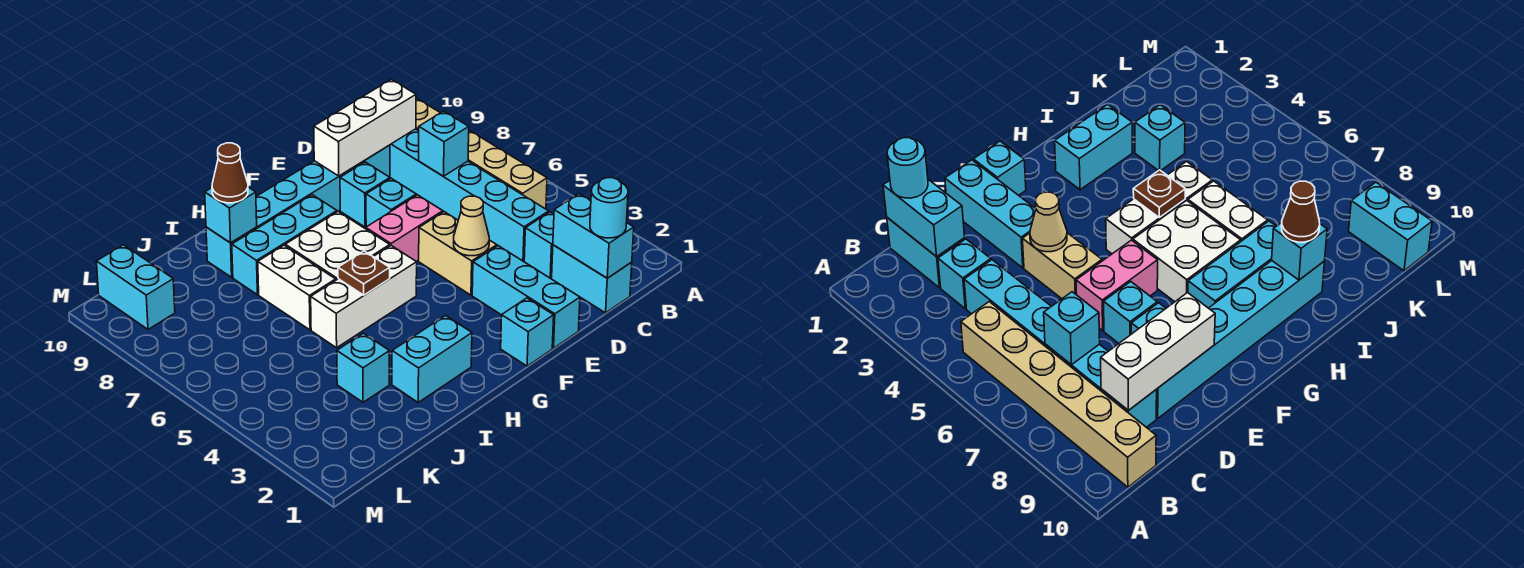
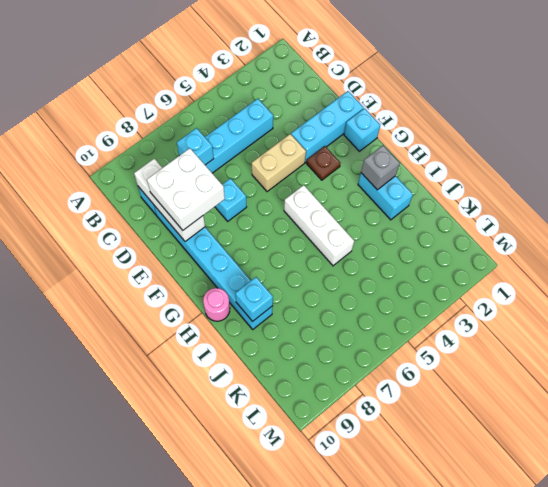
white 2x2 brick [147,148,225,230] -> white 2x2 brick moved to [285,212,390,280]
brown 1x1 plate [306,146,340,180] -> brown 1x1 plate moved to [338,251,390,295]
grey 1x1 brick [361,145,400,190] -> none
pink 1x1 round brick [203,288,230,321] -> none
none -> tan 1x6 brick [416,98,547,209]
none -> cyan 1x2 brick [552,245,632,313]
none -> cyan 1x1 brick [524,212,554,278]

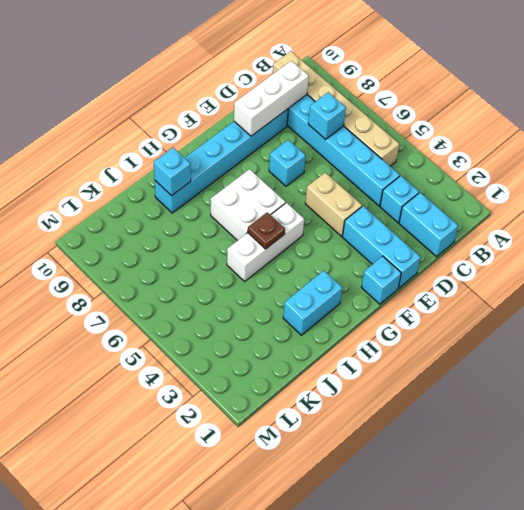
none -> pink 1x2 brick [366,195,443,262]
none -> cyan 1x1 brick [340,162,390,227]
none -> cyan 1x3 brick [232,195,337,295]

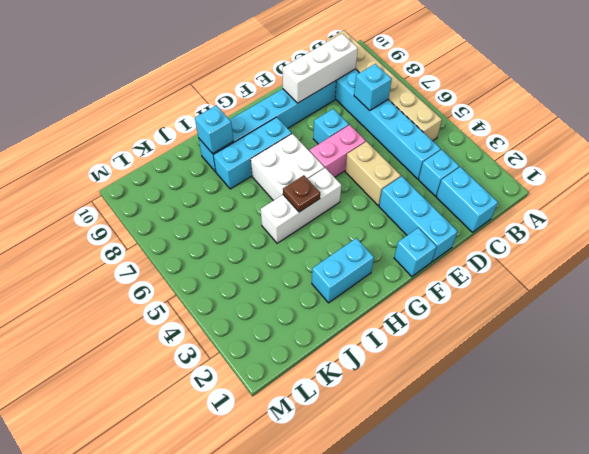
none -> cyan 1x1 brick [340,162,390,227]
none -> white 1x2 brick [258,245,336,330]
none -> cyan 1x1 brick [337,333,389,402]

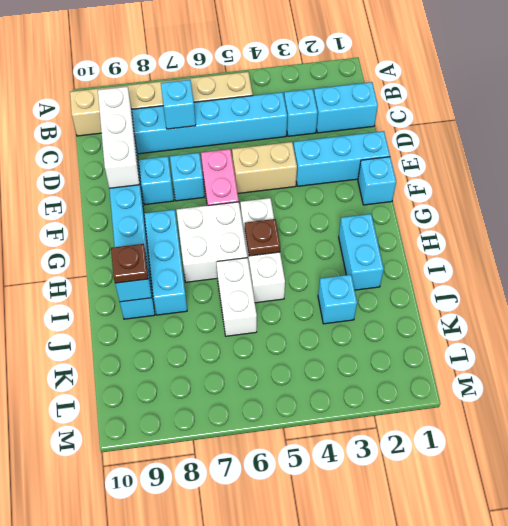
white 1x2 brick [216,258,257,336] -> white 1x2 brick turned to [258,245,336,330]
brown 1x1 plate [111,244,148,283] -> brown 1x1 cone [212,143,248,203]
none -> cyan 1x2 brick [96,245,175,329]
none -> cyan 1x2 brick [553,194,634,278]
none -> tan 1x1 cone [454,196,489,256]

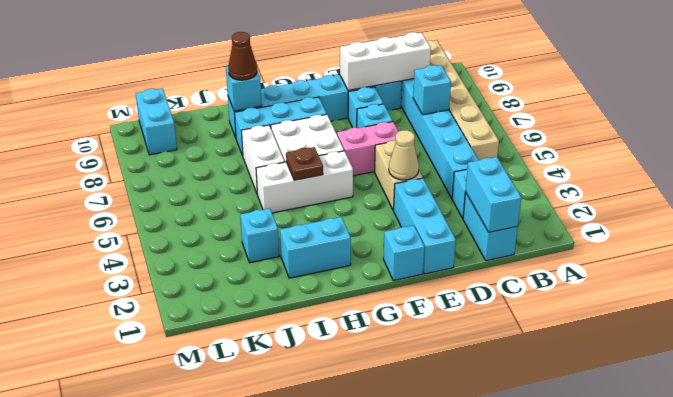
none -> cyan 1x1 round brick [590,178,628,238]

